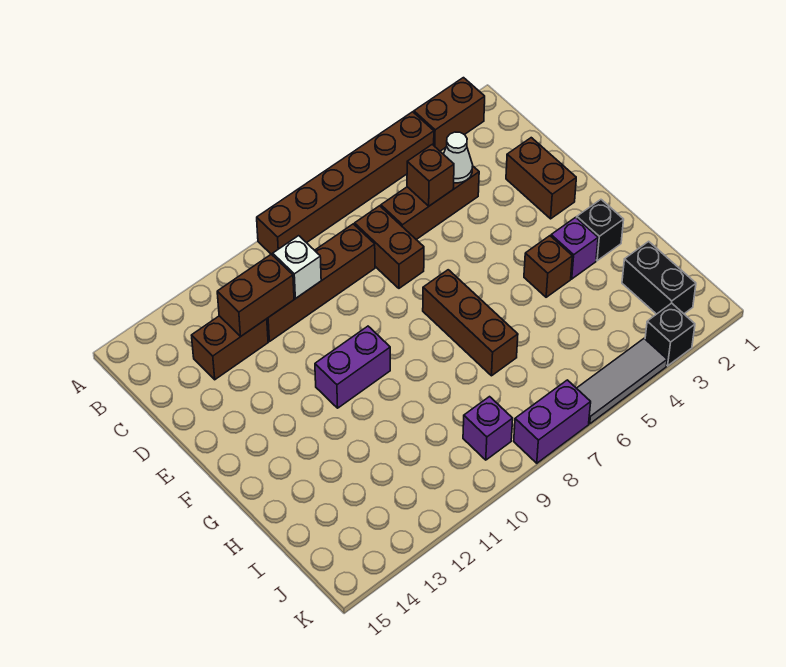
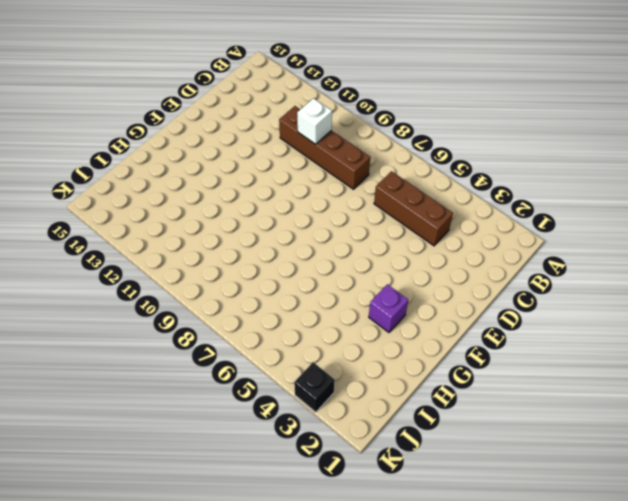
none -> brown 1x2 brick [414,78,485,151]
none -> brown 1x6 brick [257,112,434,255]
none -> brown 1x2 brick [355,206,424,288]

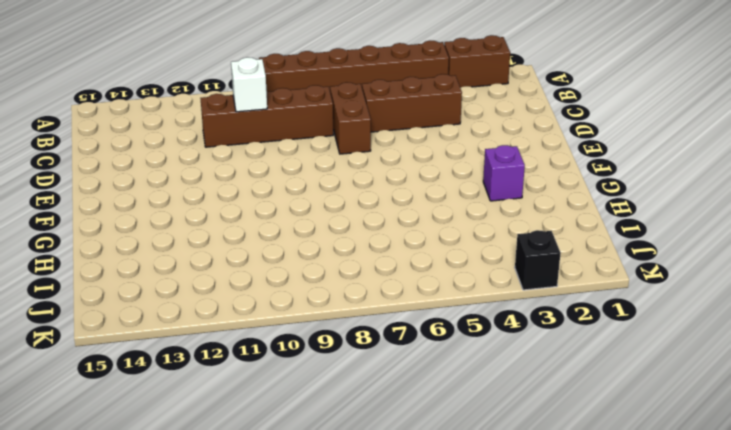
none -> brown 1x2 brick [192,316,268,380]
none -> brown 1x2 brick [506,138,576,219]
none -> brown 1x3 brick [423,270,518,376]

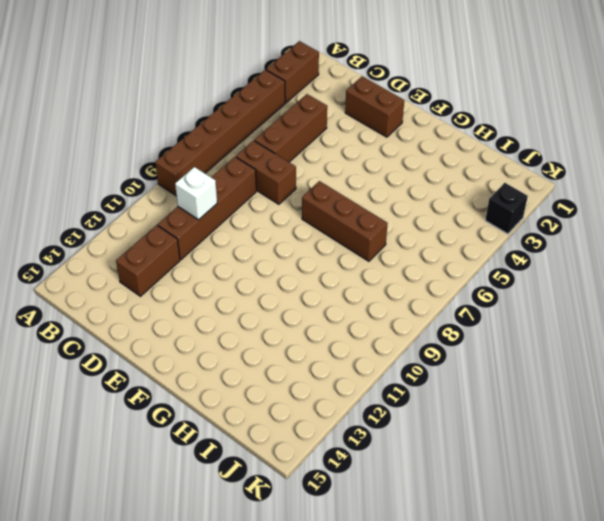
none -> purple 1x2 brick [315,326,390,408]
none -> black 1x1 brick [577,200,624,261]
none -> purple 1x1 brick [551,217,598,279]

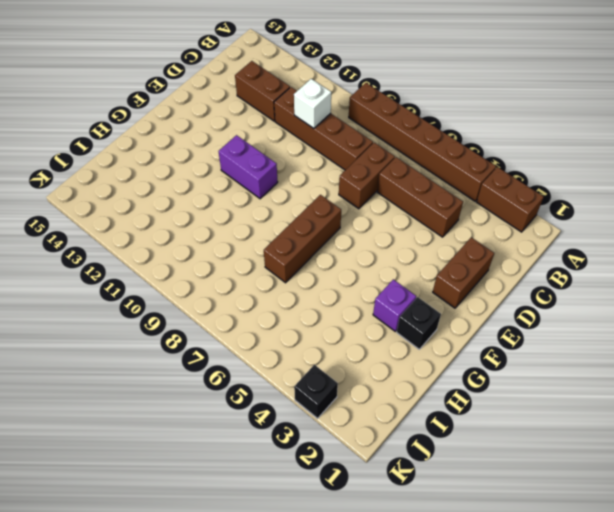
none -> brown 1x1 brick [524,236,572,297]
none -> black 1x2 brick [622,241,696,314]
none -> purple 1x1 brick [463,397,513,460]

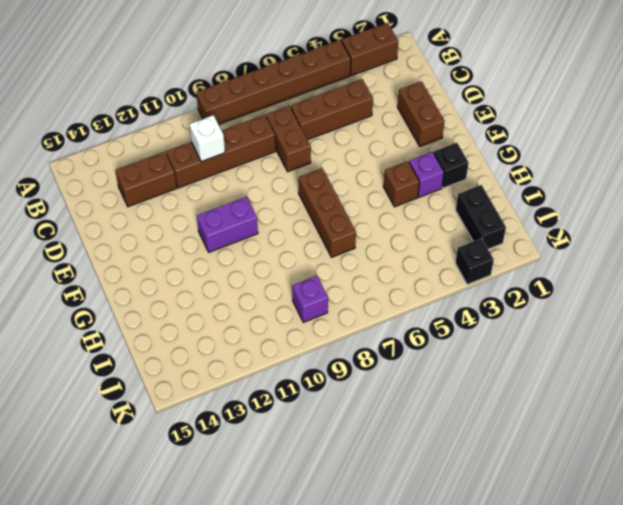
none -> grey 1x3 tile [577,339,667,424]
none -> purple 1x2 brick [514,380,591,463]
none -> white 1x1 cone [444,132,473,183]

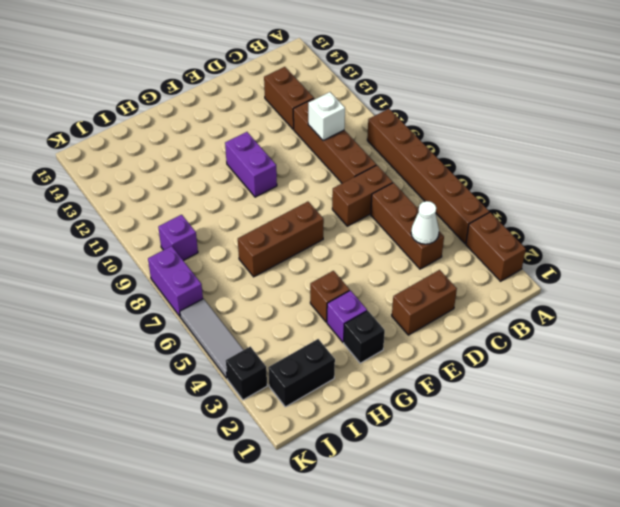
none -> brown 1x1 brick [407,144,454,206]
none -> brown 1x2 brick [217,254,294,336]

